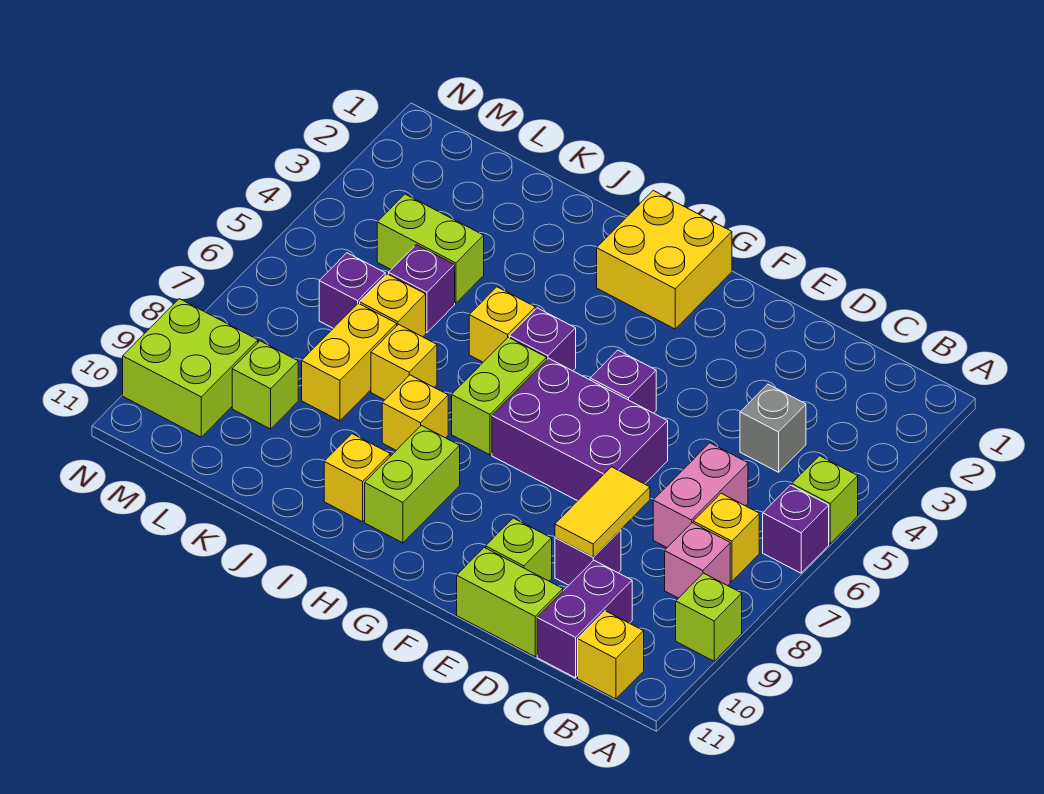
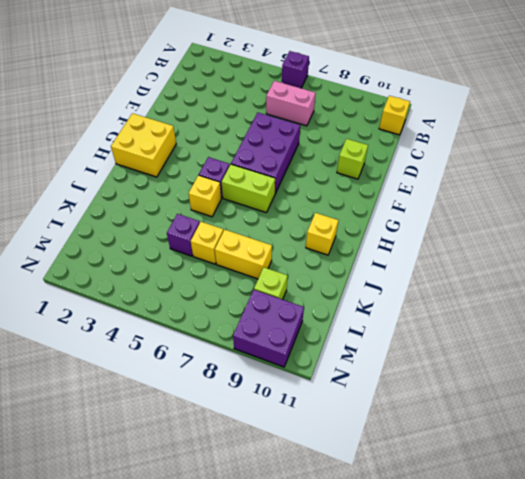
purple 2x2 brick [233,290,304,367] -> lime 2x2 brick [123,299,258,437]
none -> lime 1x1 brick [792,456,858,544]
none -> lime 1x1 brick [676,573,742,661]
none -> yellow 1x1 brick [693,493,759,581]
none -> pink 1x1 brick [665,523,730,598]

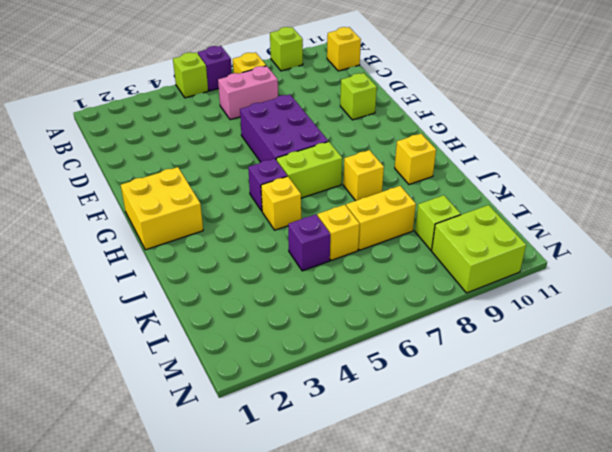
none -> pink 1x1 brick [665,523,730,598]
none -> grey 1x1 brick [740,384,806,472]
none -> purple 1x2 brick [537,560,632,678]
none -> purple 1x1 brick [555,530,621,585]

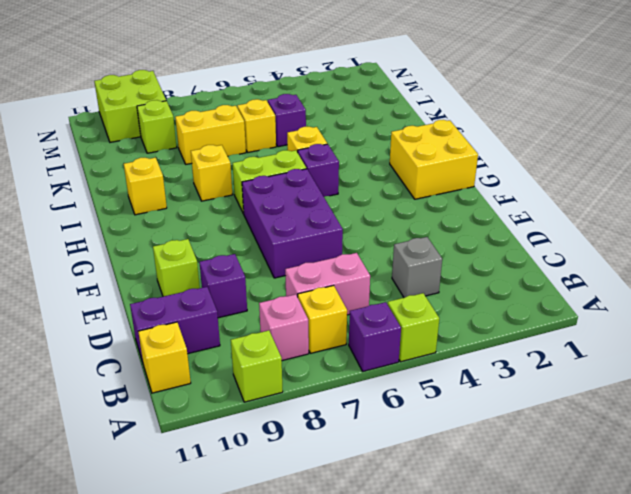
none -> lime 1x2 brick [457,547,563,657]
none -> purple 1x1 brick [590,350,656,413]
none -> lime 1x2 brick [365,425,460,543]
none -> yellow 1x1 brick [371,324,437,400]

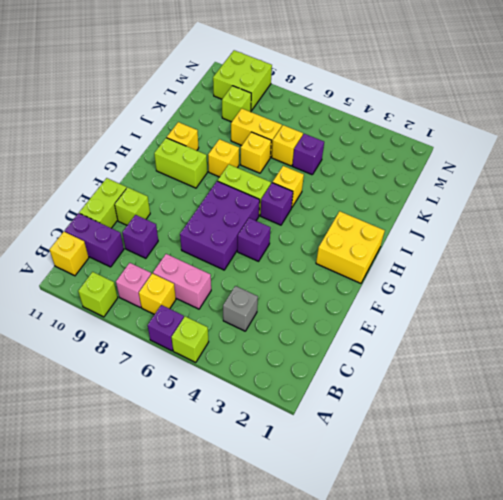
none -> lime 1x2 brick [377,194,484,303]
none -> purple 1x1 brick [319,253,385,328]
none -> yellow 1x2 tile [555,467,650,557]

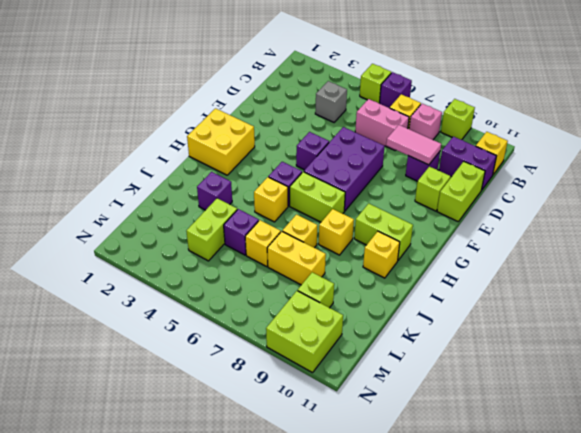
pink 1x2 tile [386,125,441,165] -> yellow 1x2 tile [555,467,650,557]
purple 1x1 brick [197,172,232,210] -> purple 1x1 brick moved to [319,253,385,328]

